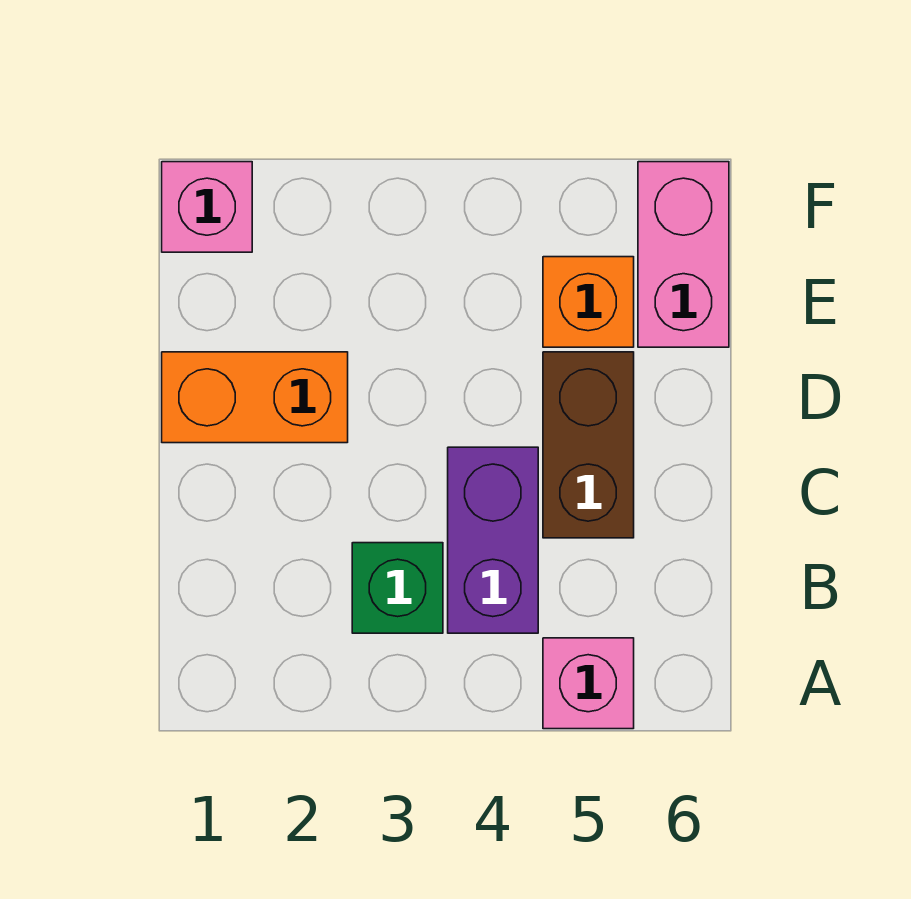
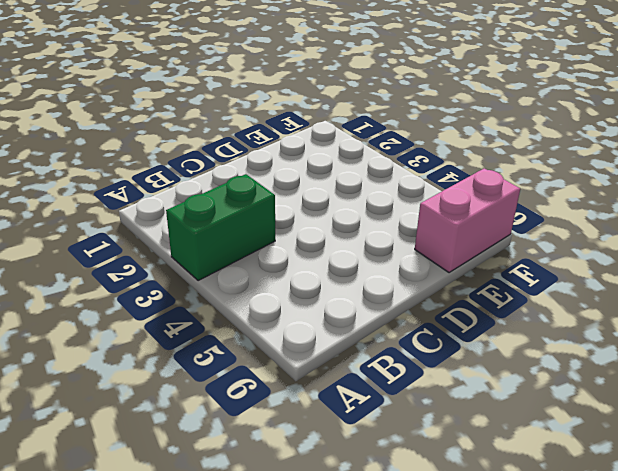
green 1x2 brick [166,174,275,281] -> green 1x1 brick [352,543,443,633]
none -> pink 1x1 brick [543,638,634,729]
none -> purple 1x2 brick [448,447,538,633]

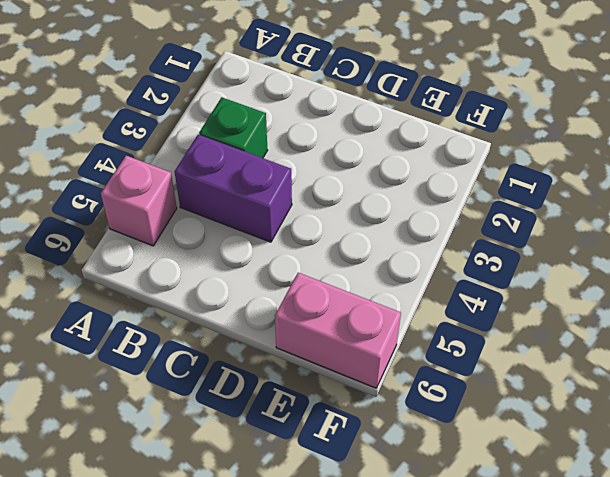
none -> brown 1x2 brick [543,352,634,538]
none -> orange 1x2 brick [162,352,348,443]

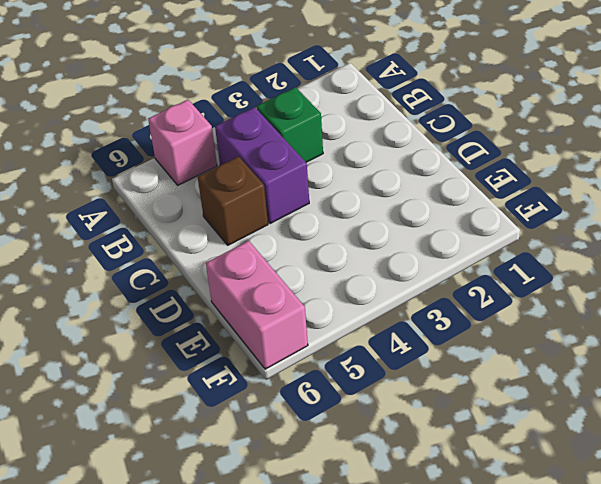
brown 1x1 brick [198,157,268,245] -> brown 1x2 brick [543,352,634,538]
none -> orange 1x2 brick [162,352,348,443]
none -> orange 1x1 brick [543,257,634,347]

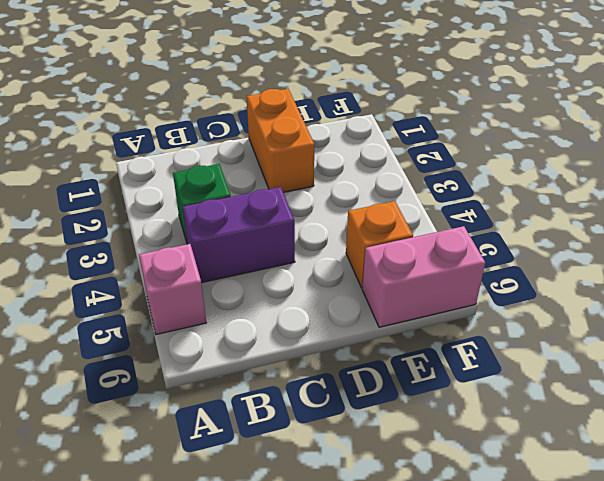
none -> brown 1x2 brick [543,352,634,538]
none -> pink 1x1 brick [162,162,252,252]

